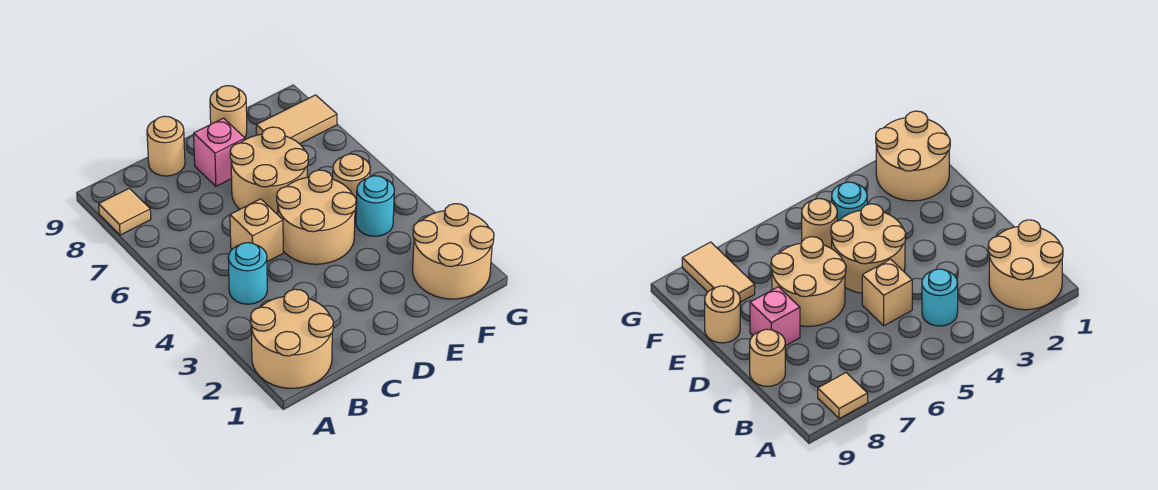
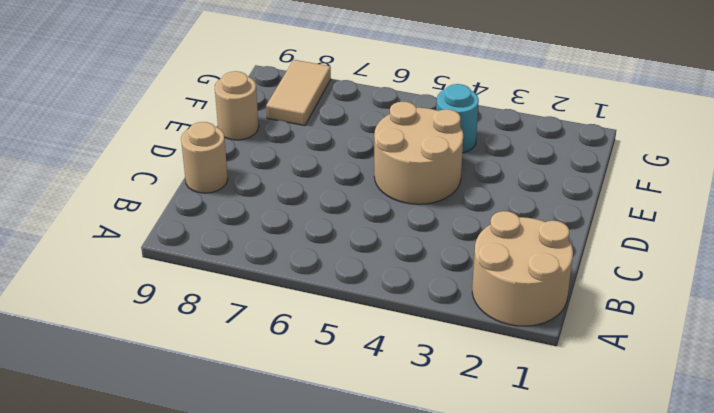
none -> tan 1x1 tile [99,188,151,235]
none -> cyan 1x1 round brick [228,243,267,304]
none -> tan 1x1 brick [230,199,283,262]

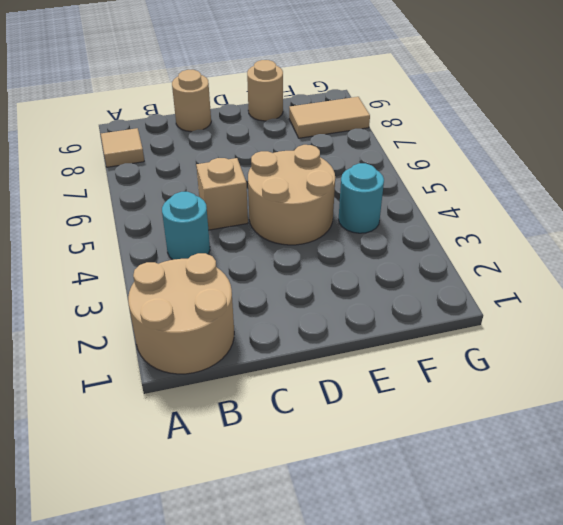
none -> tan 2x2 round brick [230,127,308,215]
none -> pink 1x1 brick [194,118,245,186]
none -> tan 2x2 round brick [413,204,494,299]

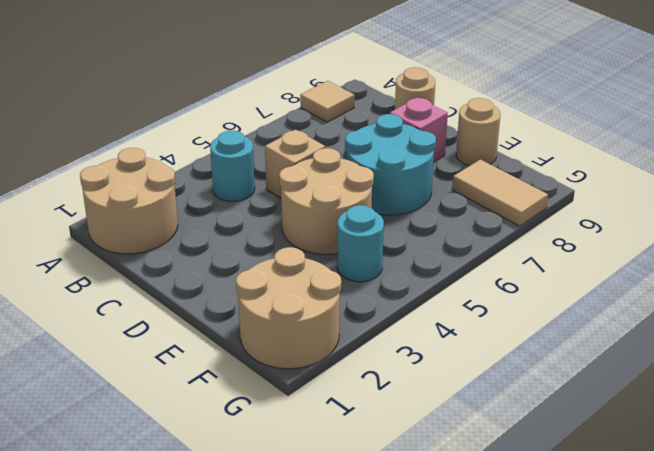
cyan 2x2 round brick [345,114,436,215] -> tan 2x2 round brick [230,127,308,215]
none -> tan 1x1 round brick [333,154,370,214]

